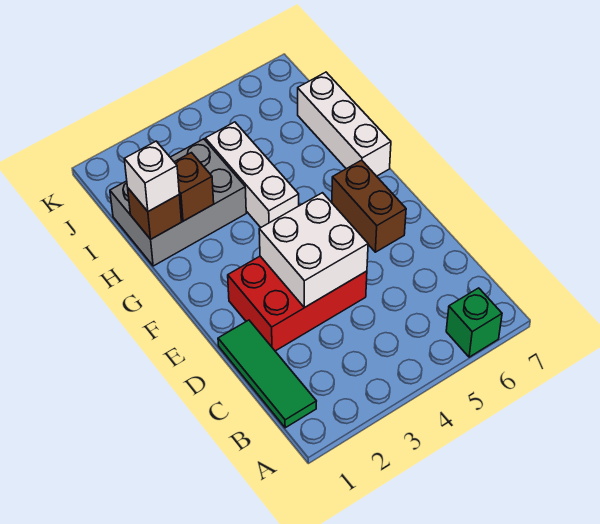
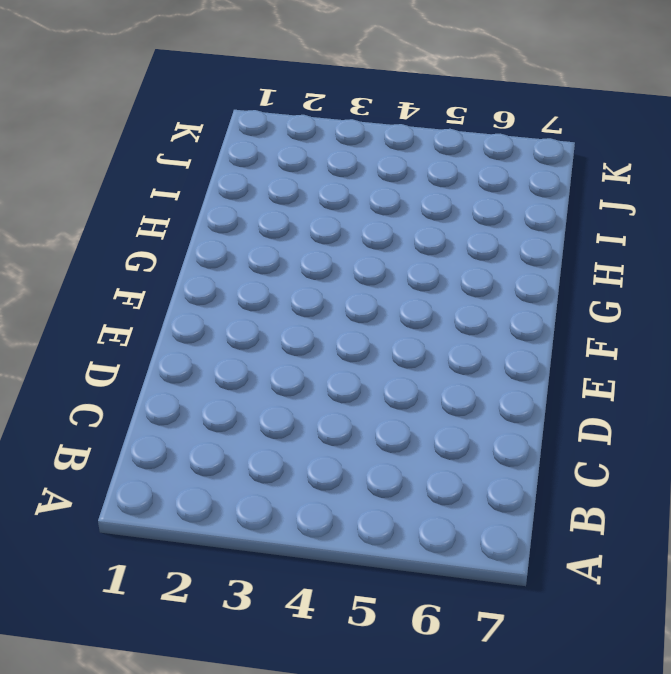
none -> green 1x1 brick [446,288,502,357]
none -> green 1x3 tile [218,320,316,428]

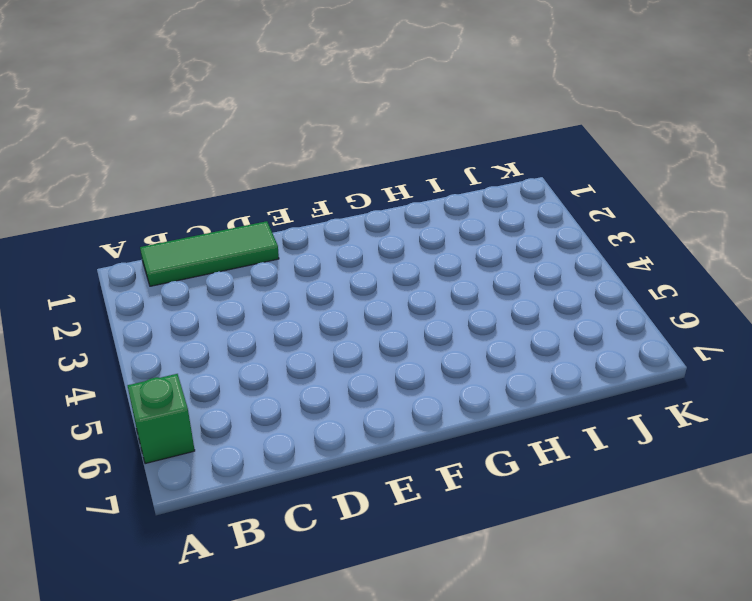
none -> red 2x3 brick [228,256,367,351]
none -> brown 1x2 brick [332,160,406,252]

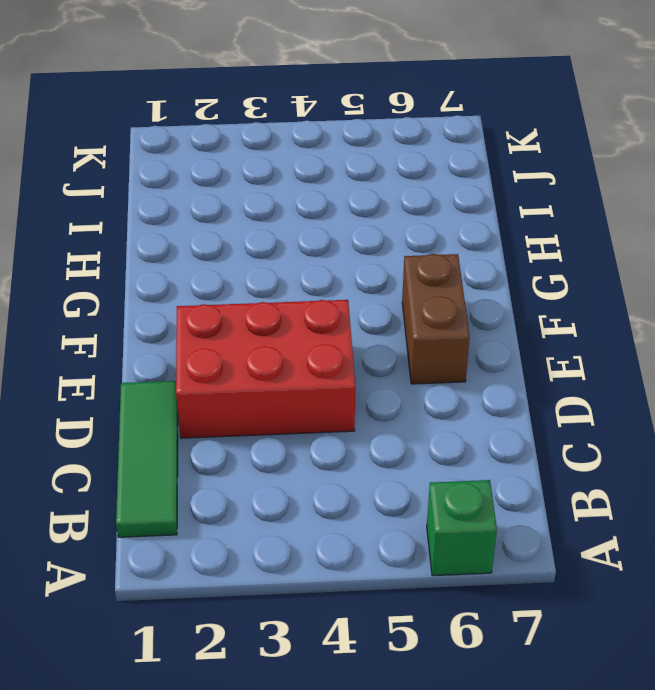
none -> white 1x3 brick [205,122,299,227]
none -> white 1x3 brick [298,72,391,176]

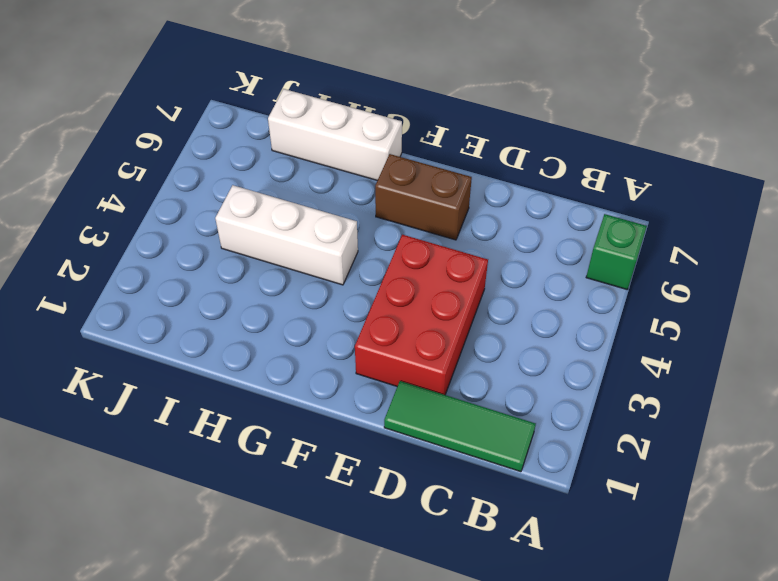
none -> grey 2x3 brick [110,139,246,266]
none -> white 2x2 brick [259,193,368,308]

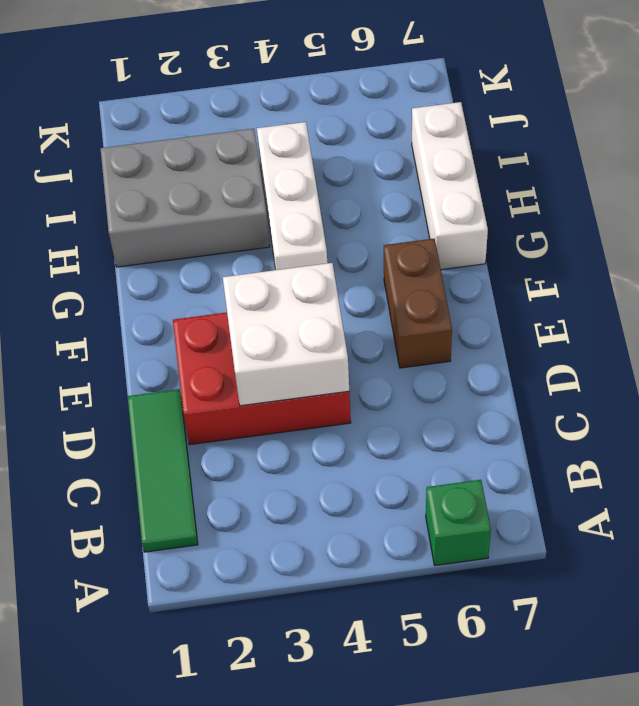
none -> brown 1x1 brick [128,188,181,239]
none -> brown 1x1 brick [175,153,214,221]

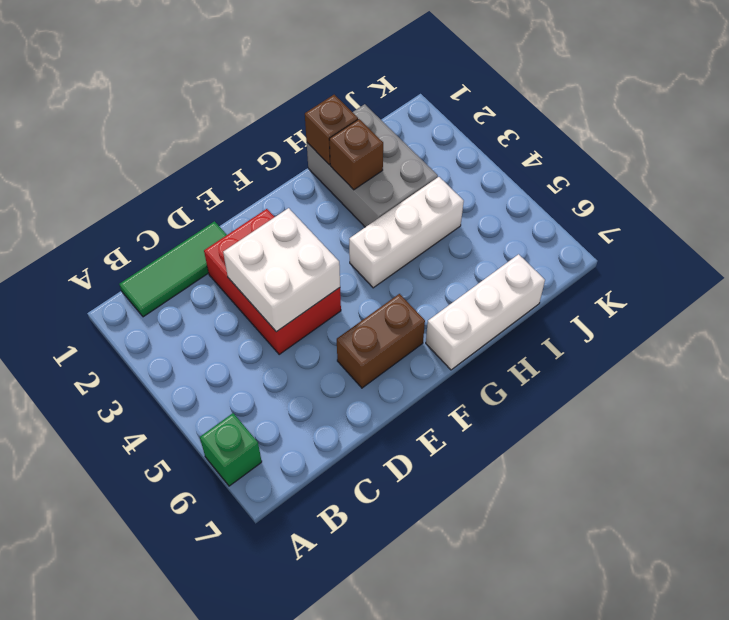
none -> white 1x1 brick [124,141,179,212]

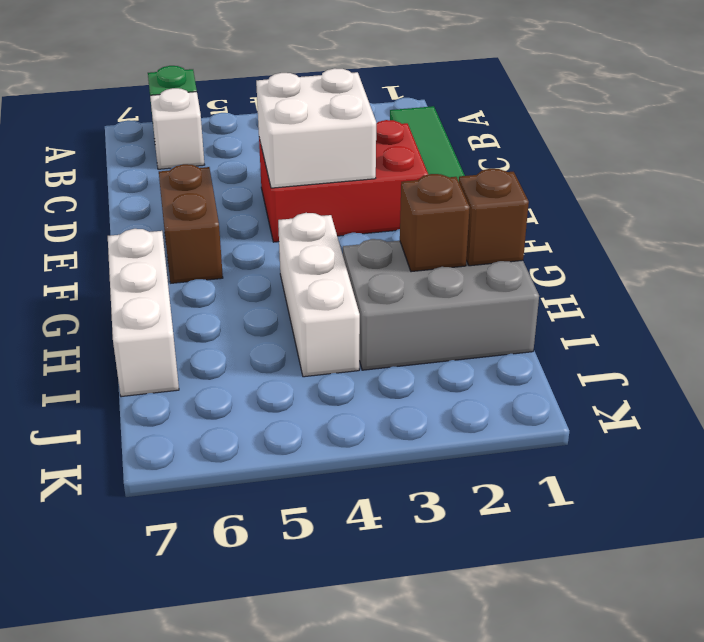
white 1x1 brick [150,88,205,169] -> white 1x1 brick moved to [124,141,179,212]

